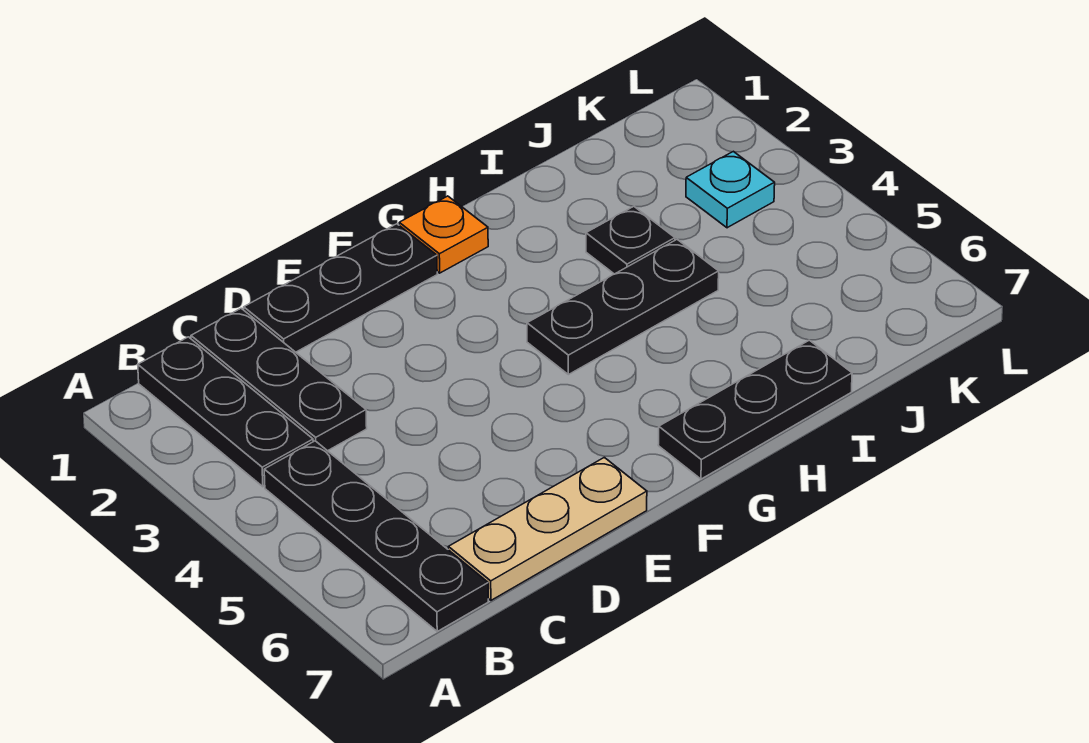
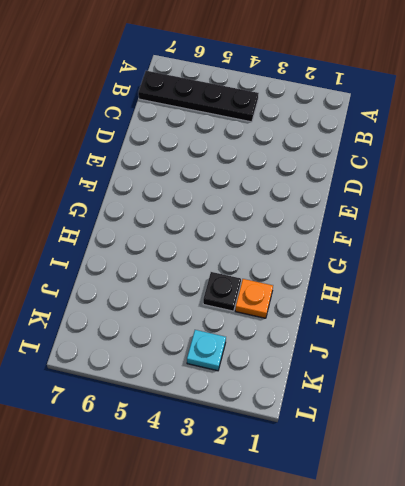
orange 1x1 plate [235,279,273,318] -> orange 1x1 plate moved to [399,196,488,273]
none -> black 1x3 plate [138,337,313,487]
none -> black 1x3 plate [191,308,367,451]

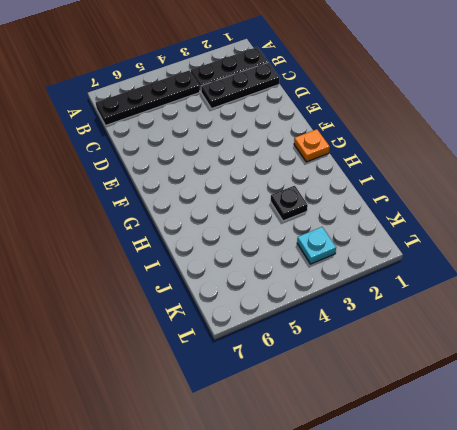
none -> tan 1x3 plate [448,457,647,600]
none -> black 1x3 plate [244,224,437,352]

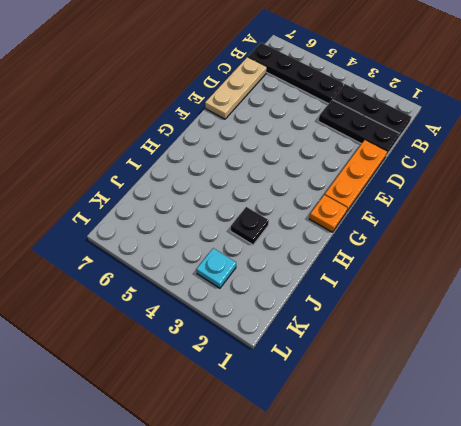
orange 1x3 plate [325,140,387,211] -> black 1x3 plate [244,224,437,352]
none -> black 1x3 plate [527,239,719,375]
none -> black 1x3 plate [658,340,852,479]

